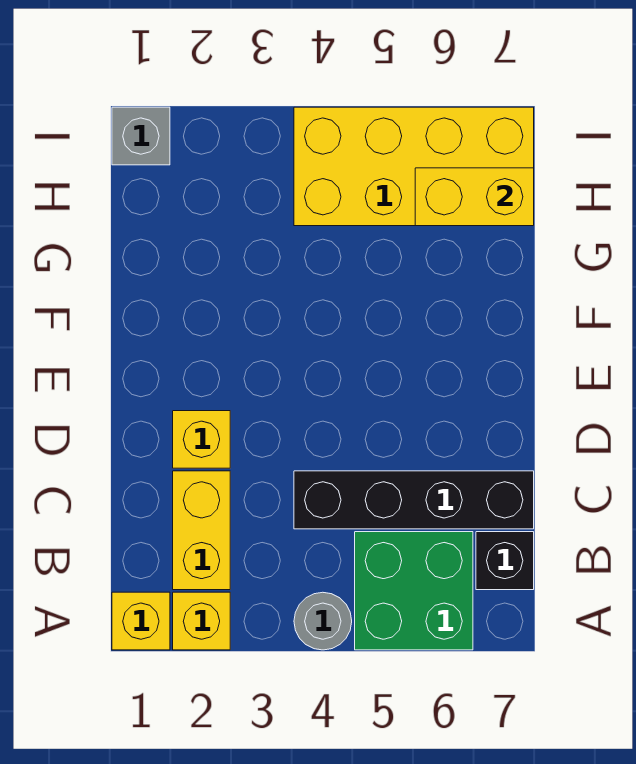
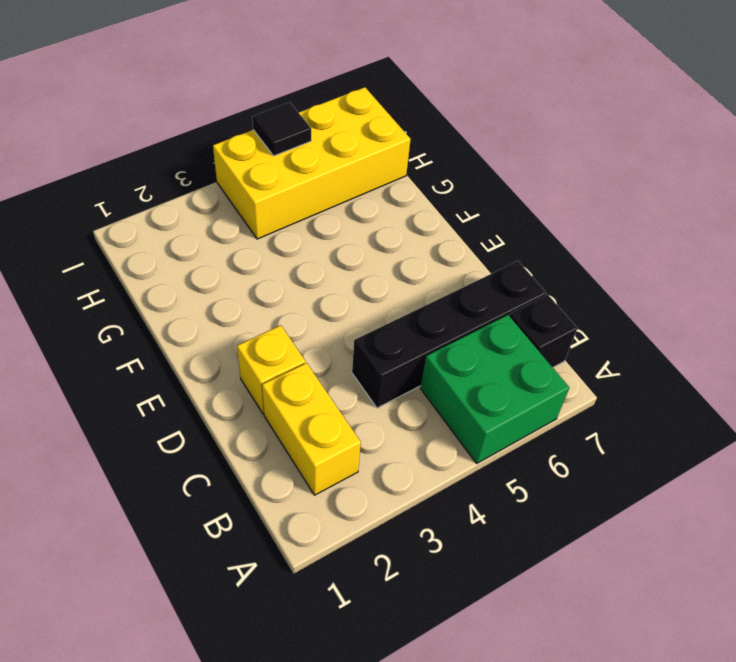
black 1x1 tile [252,102,311,156] -> none
none -> yellow 1x1 brick [112,592,170,650]
none -> yellow 1x1 brick [173,592,230,650]

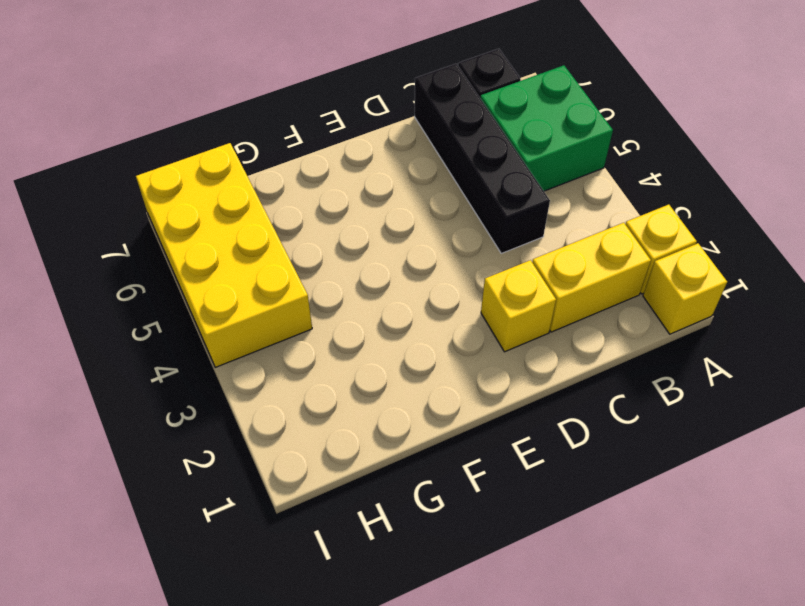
none -> grey 1x1 round brick [294,592,352,650]
none -> grey 1x1 brick [112,107,170,165]

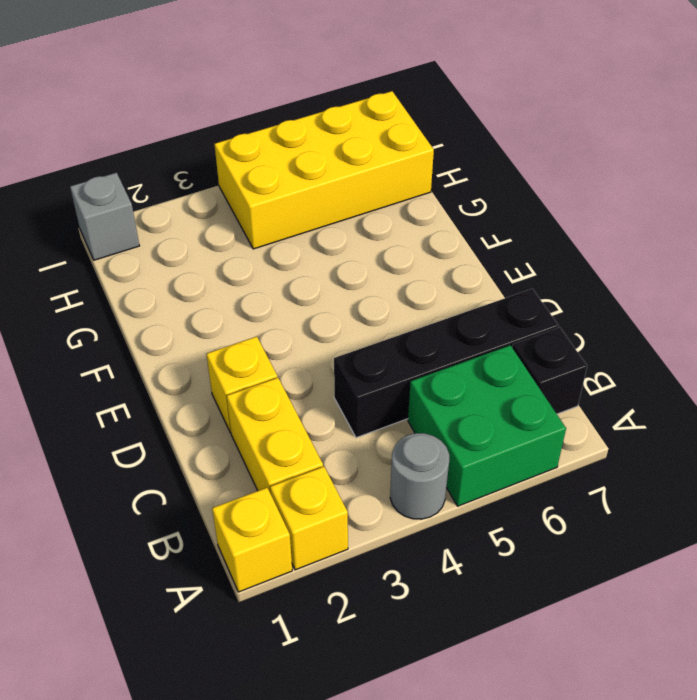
none -> yellow 1x2 brick [415,168,534,226]

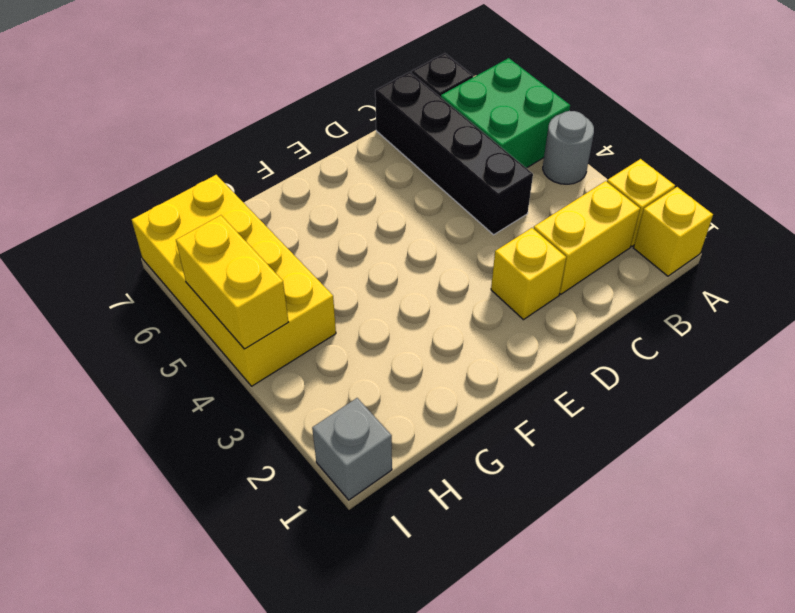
yellow 1x2 brick [176,215,288,349] -> yellow 1x2 brick moved to [415,168,534,226]

